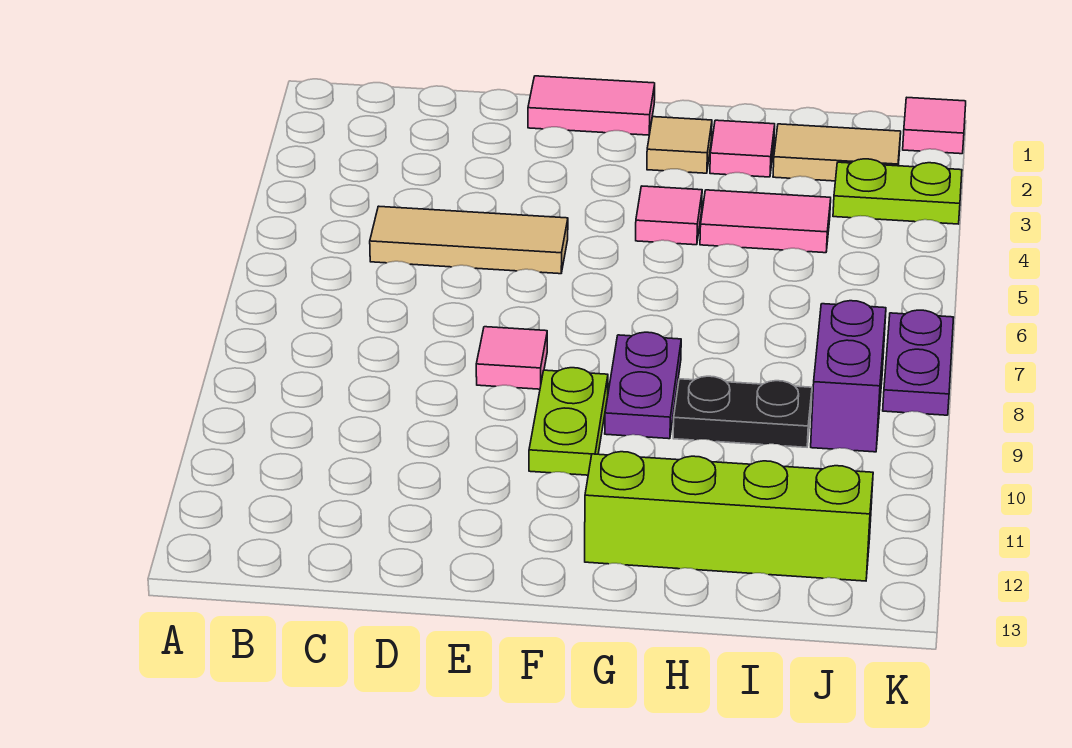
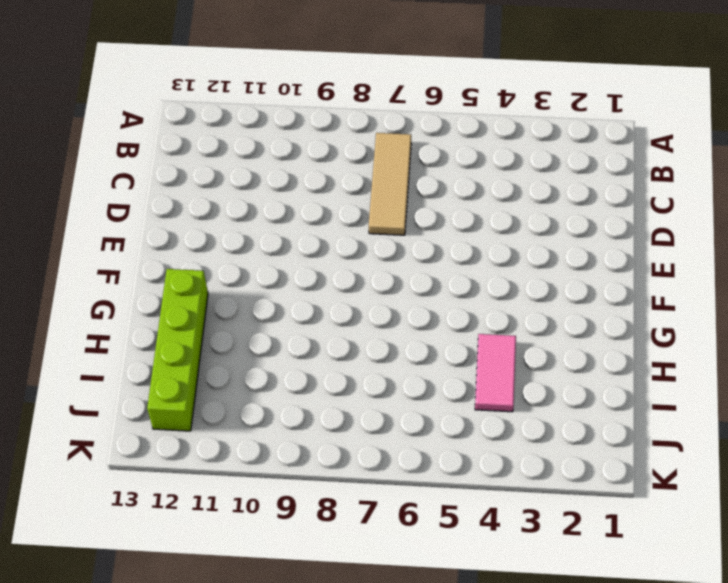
tan 1x3 tile [369,133,411,235] -> tan 1x3 tile moved to [370,206,568,274]
none -> pink 1x2 tile [528,76,655,135]
none -> pink 1x1 tile [476,327,547,389]
none -> lime 1x2 plate [529,368,608,475]

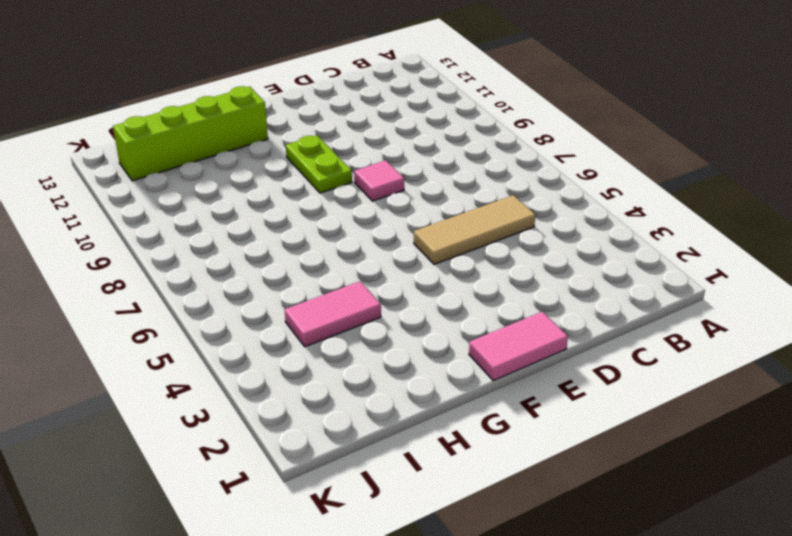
none -> tan 1x1 tile [647,117,712,173]
none -> pink 1x1 tile [636,186,702,245]
none -> purple 1x2 plate [605,332,681,439]

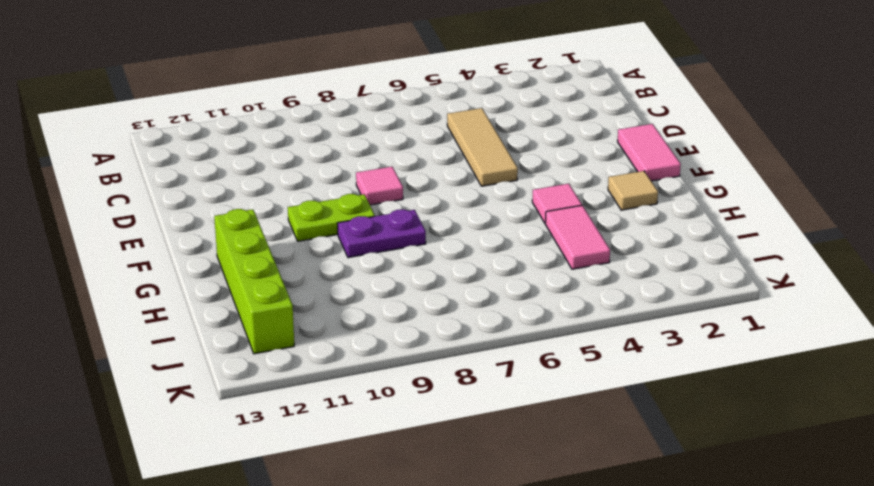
none -> pink 1x1 tile [710,120,775,177]
none -> black 1x2 plate [673,376,812,447]
none -> tan 1x2 tile [773,124,901,181]

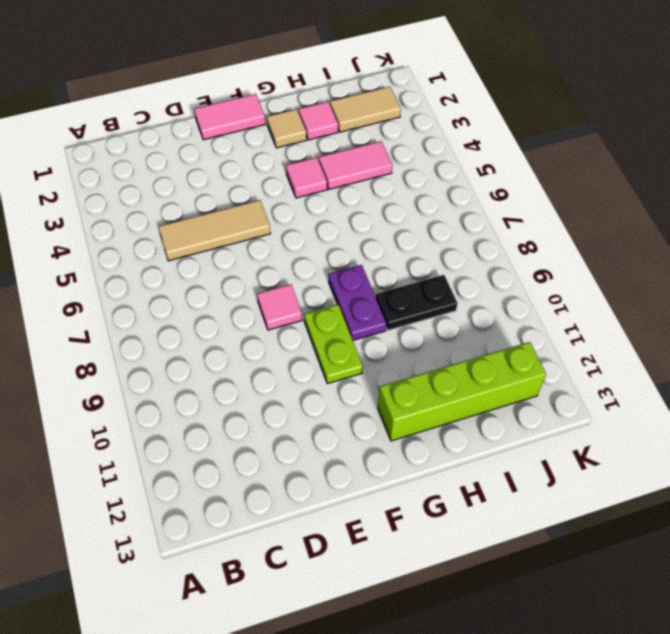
none -> lime 1x2 plate [833,159,962,224]
none -> purple 1x2 brick [811,301,886,452]
none -> pink 1x1 tile [903,98,966,154]

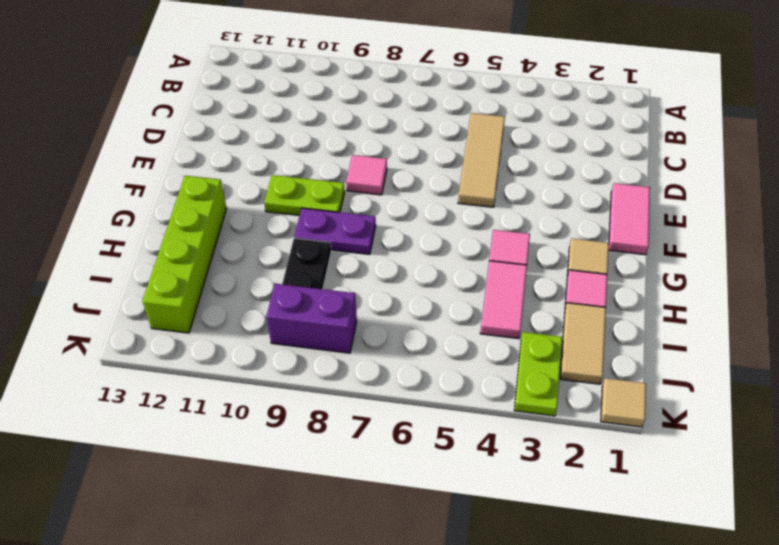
tan 1x1 tile [601,378,646,427] -> pink 1x1 tile [903,98,966,154]
none -> purple 1x2 plate [883,310,954,415]

